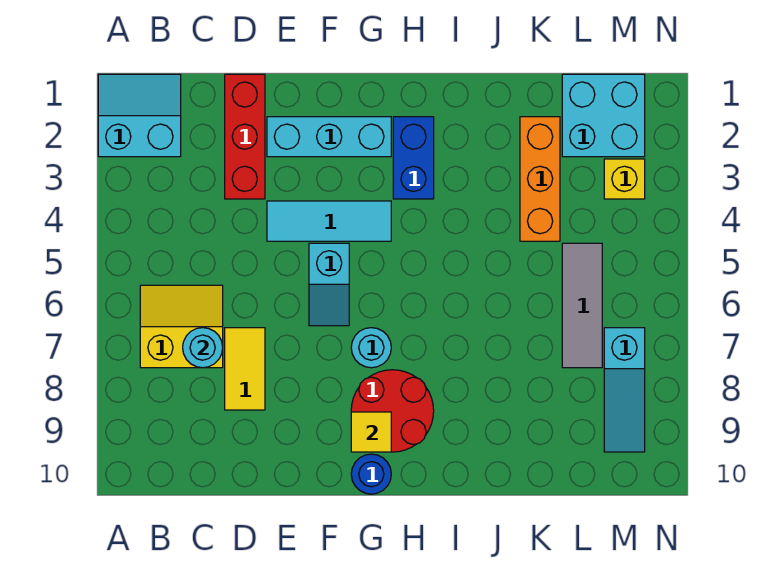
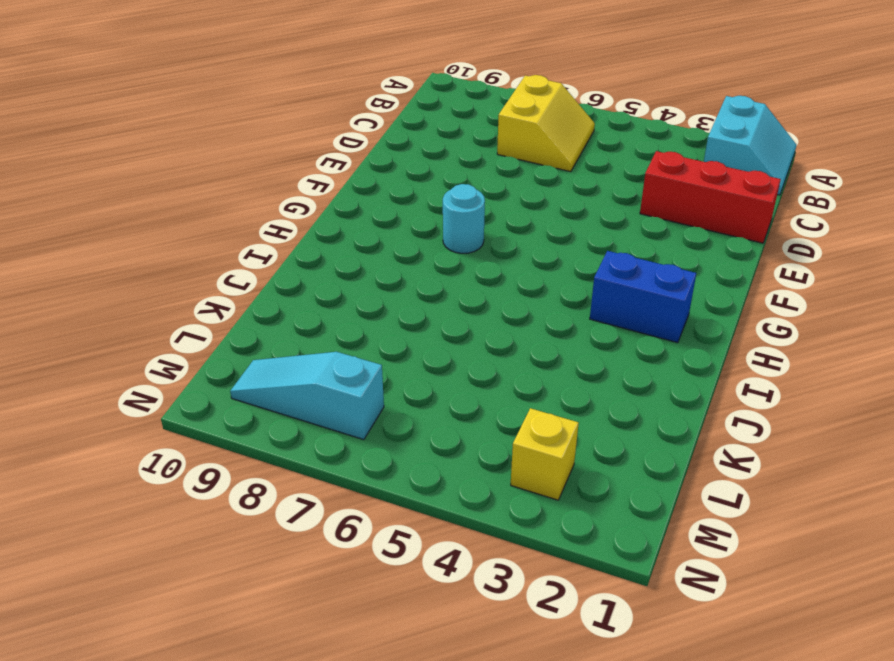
none -> yellow 1x2 tile [225,328,265,410]
none -> cyan 1x3 brick [267,117,391,157]
none -> cyan 1x3 tile [267,201,391,241]

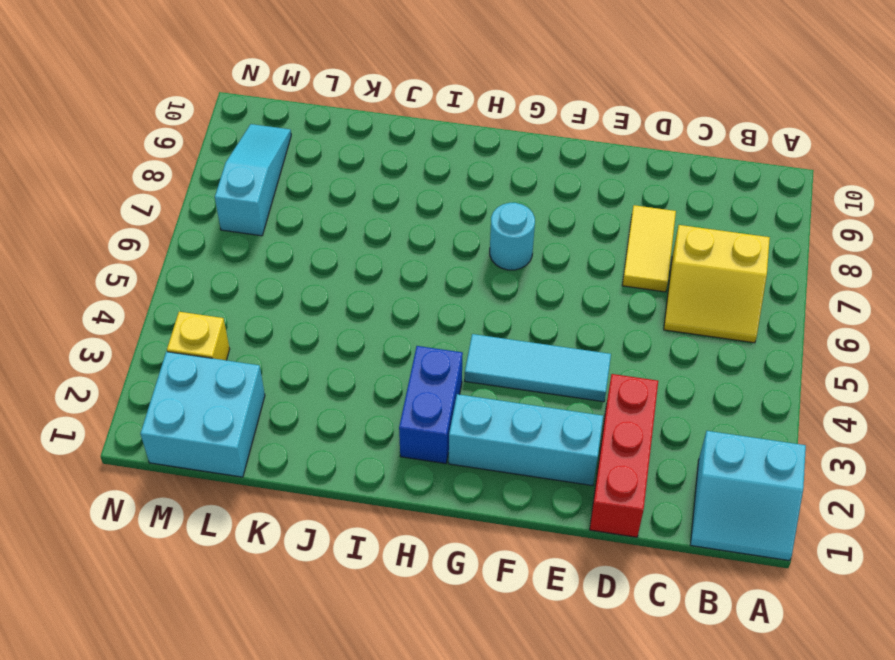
none -> cyan 1x2 slope [309,243,349,326]
none -> red 2x2 round brick [351,370,434,452]
none -> blue 1x1 round brick [351,454,391,494]

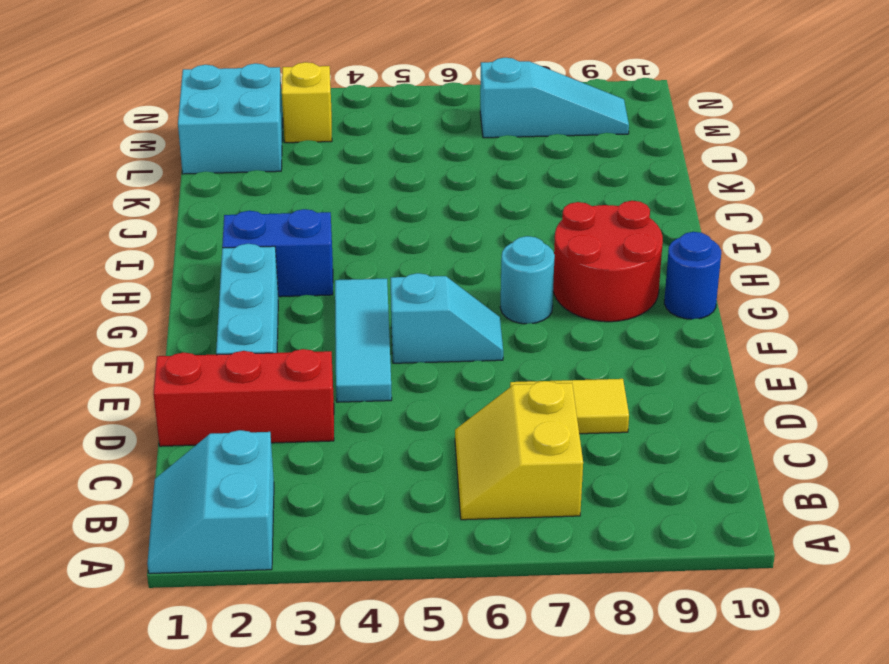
none -> orange 1x3 brick [520,117,560,241]
none -> grey 1x3 tile [562,243,602,368]
none -> cyan 1x1 round brick [183,328,223,368]

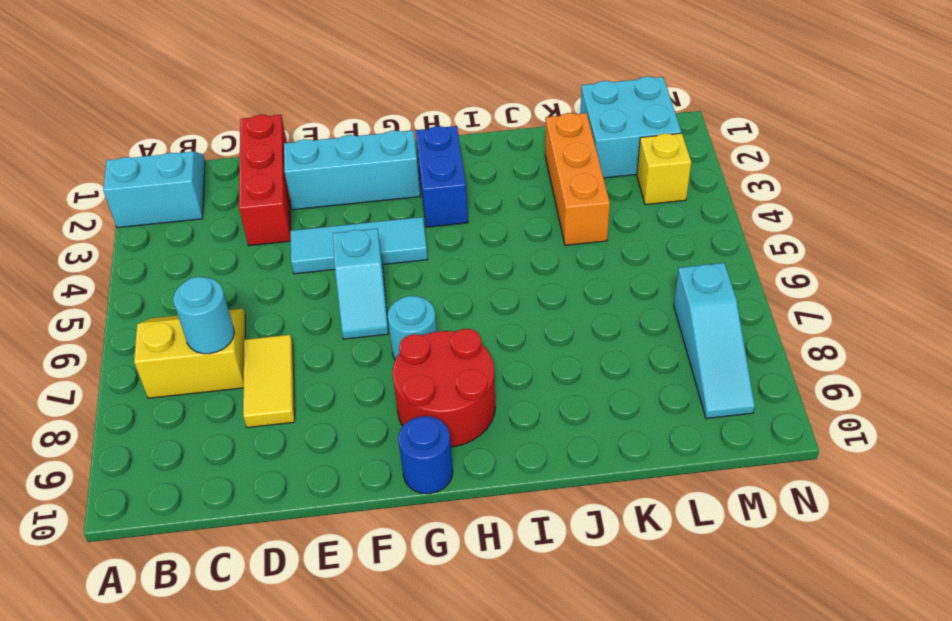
none -> grey 1x3 tile [562,243,602,368]
none -> yellow 1x1 tile [351,412,391,452]

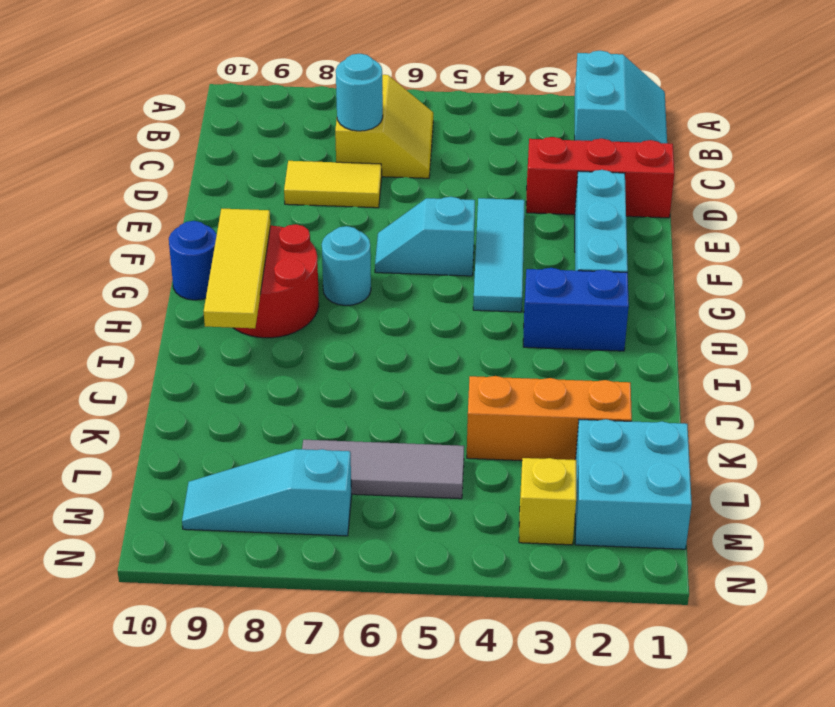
yellow 1x3 tile [204,209,270,328] -> yellow 1x1 tile [351,412,391,452]

